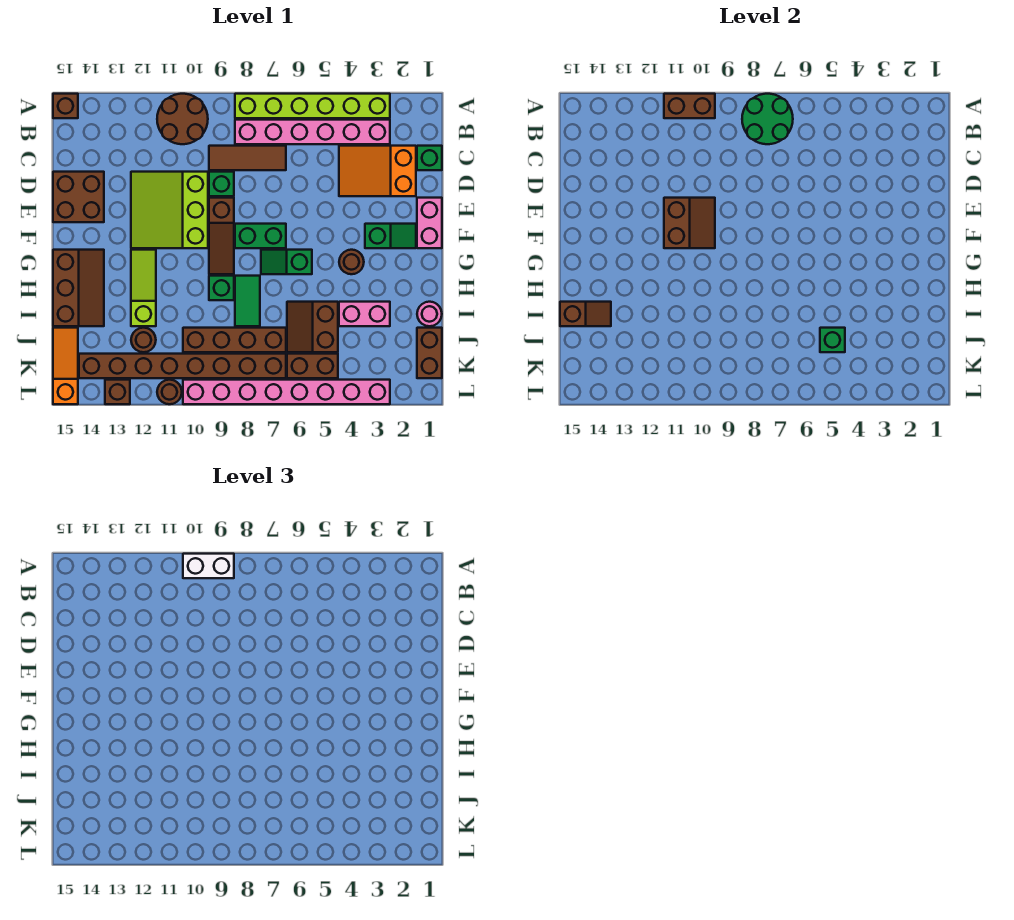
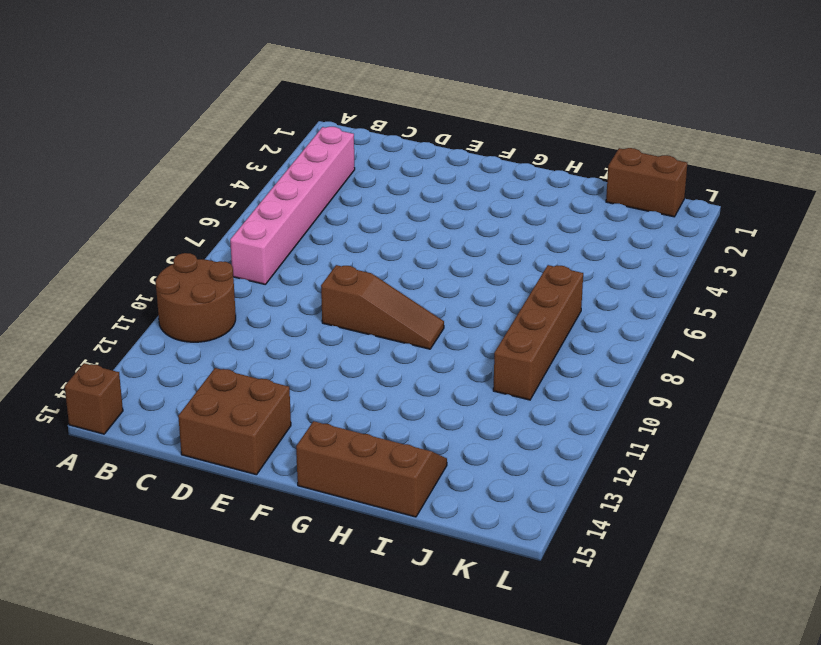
none -> lime 1x6 brick [235,94,390,118]
none -> green 1x1 brick [417,146,442,170]
none -> orange 2x3 slope [339,146,416,196]
none -> brown 1x3 tile [209,146,286,170]

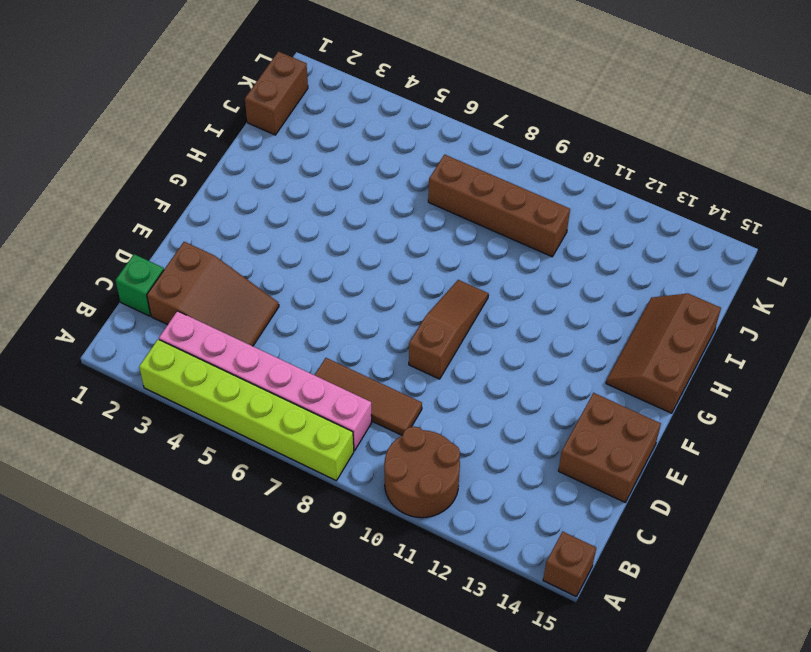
brown 2x3 slope [147,242,279,346] -> orange 2x3 slope [339,146,416,196]
none -> green 1x1 brick [209,172,234,196]
none -> lime 3x3 slope [131,172,208,248]
none -> pink 1x2 brick [417,198,442,248]
none -> green 1x2 slope [365,224,416,248]

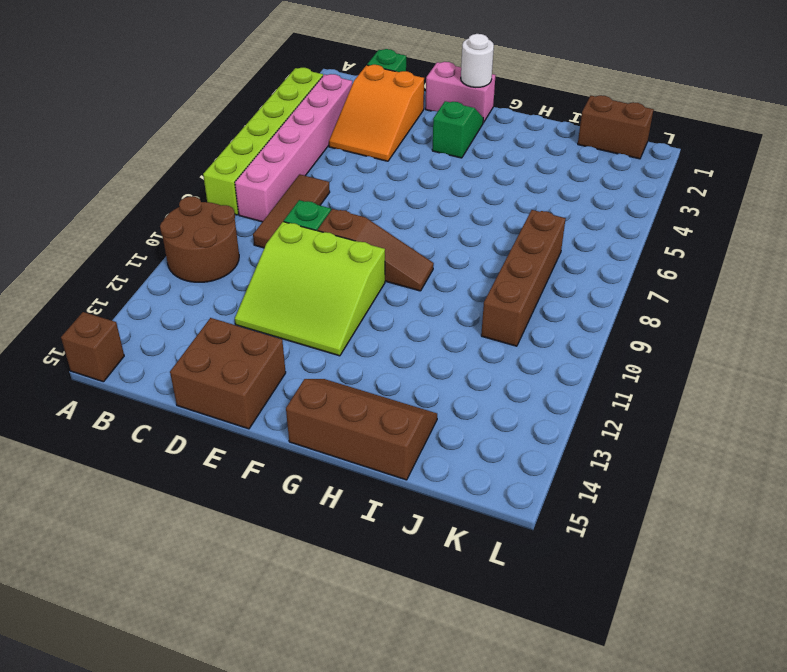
white 1x1 round brick [461,34,494,87] -> none
none -> green 1x2 brick [235,224,286,248]
none -> brown 1x1 round brick [339,250,364,274]
none -> green 1x2 slope [261,250,312,274]
none -> lime 1x3 slope [131,250,156,326]

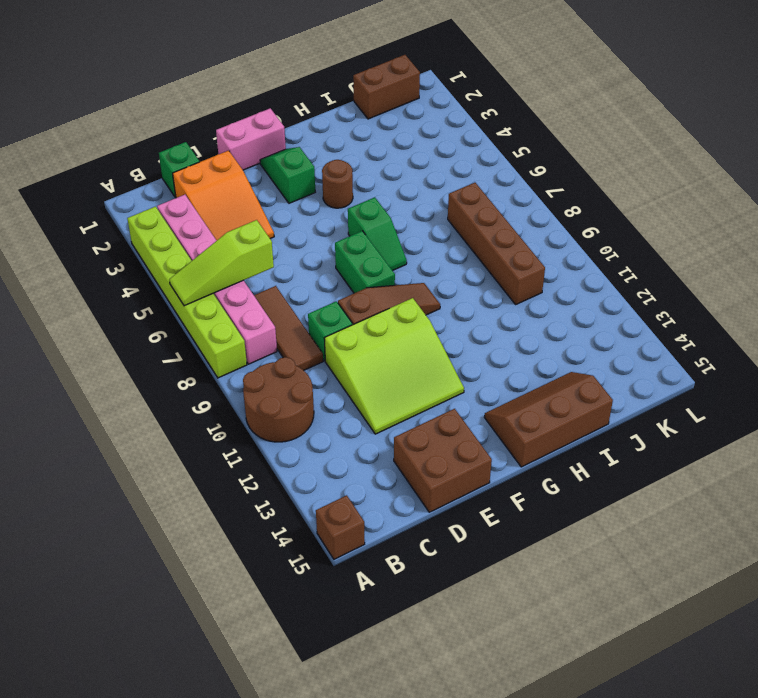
lime 1x3 slope [169,220,274,306] -> lime 1x3 slope moved to [131,250,156,326]
none -> green 1x2 tile [235,276,260,326]
none -> green 1x1 brick [209,276,234,300]
none -> pink 1x1 round brick [417,302,442,326]
none -> pink 1x2 brick [339,302,390,326]

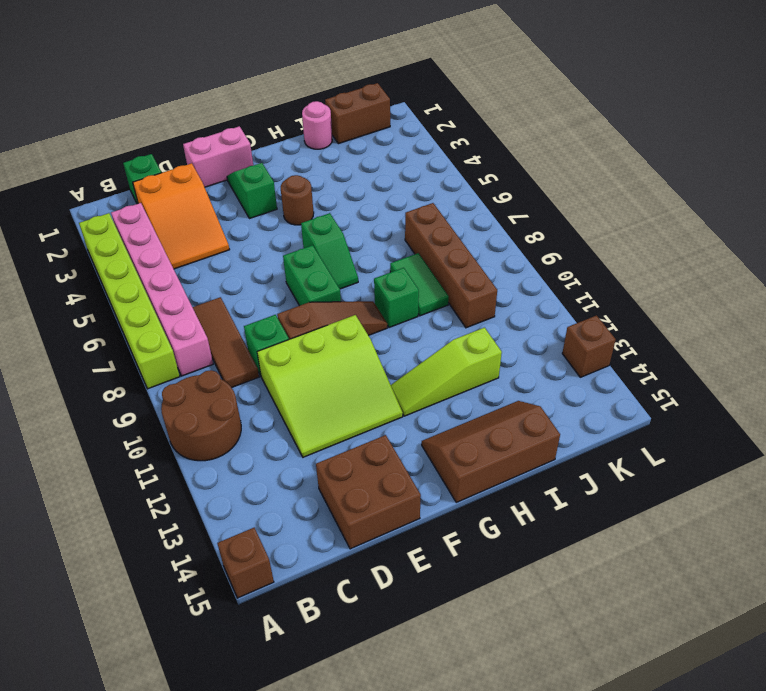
green 1x2 tile [390,253,449,316] -> green 1x2 tile turned to [235,276,260,326]
none -> pink 1x2 brick [339,302,390,326]
none -> brown 2x2 slope [287,302,338,352]
none -> brown 1x1 round brick [131,328,156,352]
none -> orange 1x3 slope [53,328,78,404]

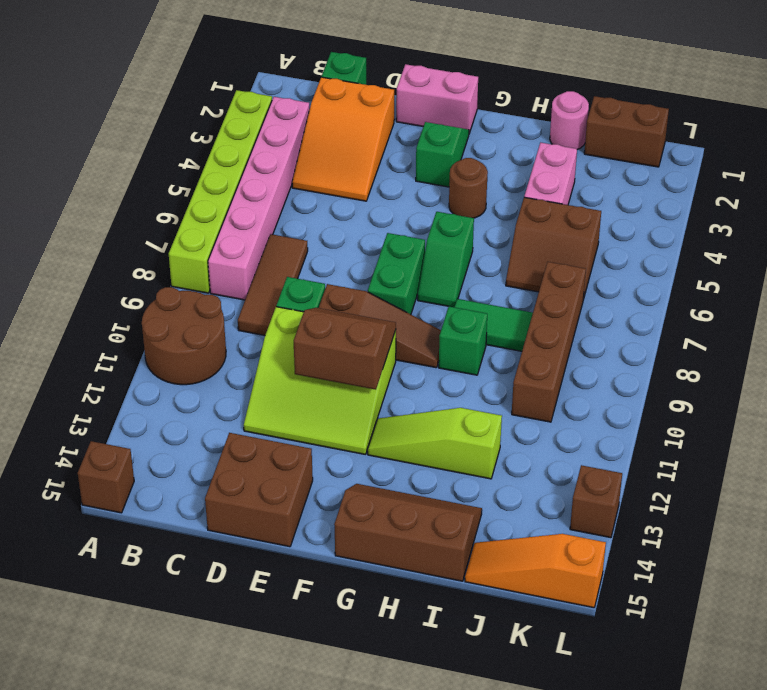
none -> brown 1x1 round brick [131,328,156,352]
none -> brown 1x2 brick [287,354,338,378]
none -> brown 1x8 brick [79,354,286,378]
none -> pink 1x8 brick [183,380,390,404]

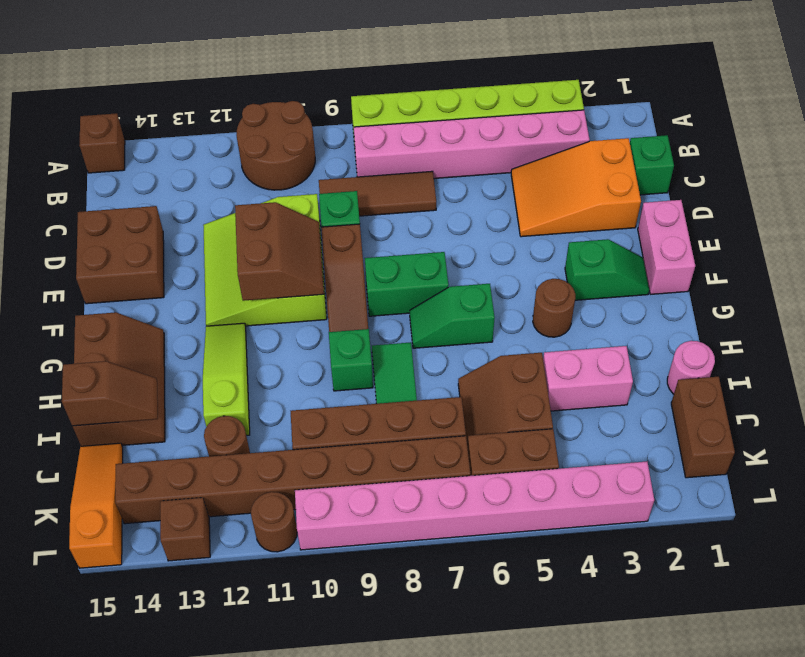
none -> green 2x2 round brick [742,94,793,144]
none -> brown 1x2 brick [664,94,715,118]
none -> green 1x1 brick [820,328,845,352]
none -> white 1x2 brick [183,554,234,578]

